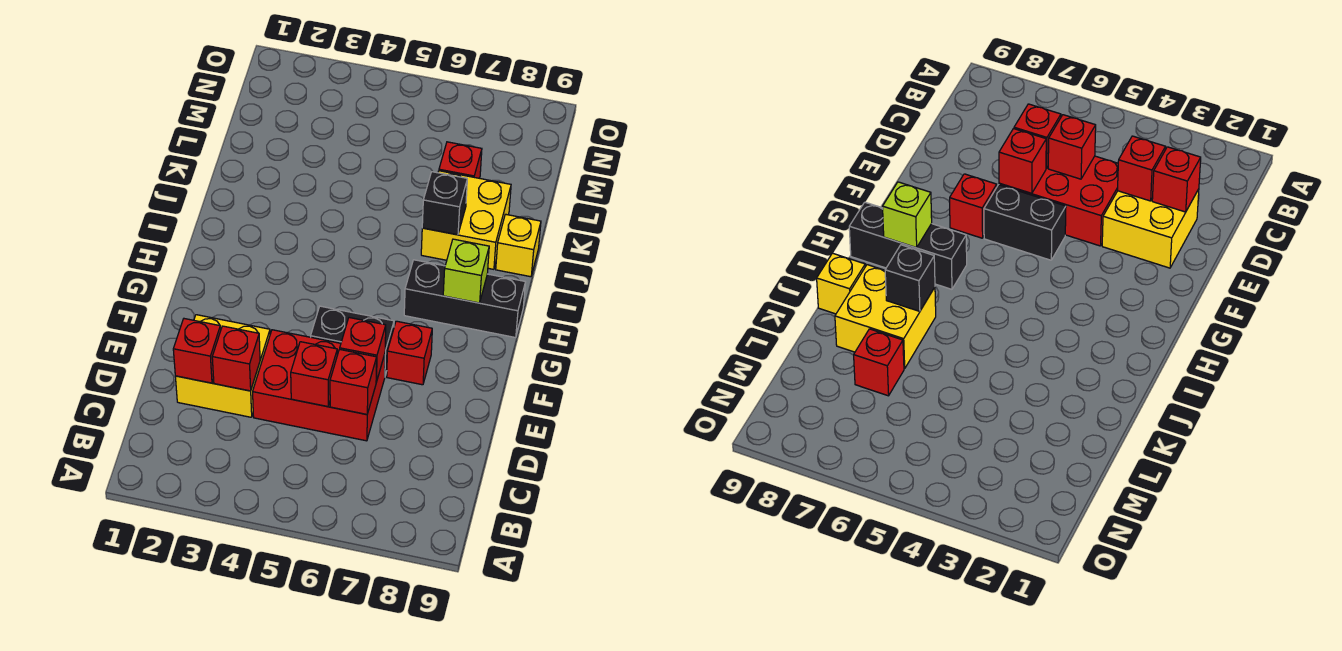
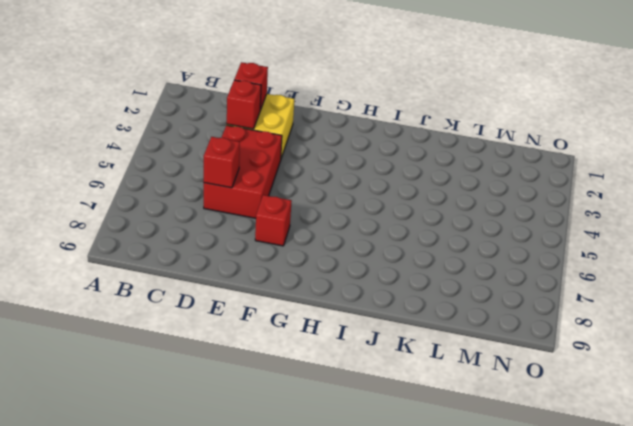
none -> black 1x2 brick [311,306,394,375]
none -> black 1x3 brick [404,260,525,338]
none -> yellow 2x2 brick [421,171,511,269]

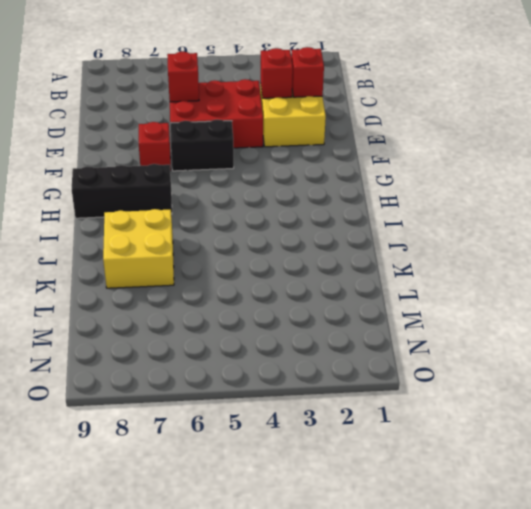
none -> yellow 1x1 brick [496,214,541,277]
none -> red 1x1 brick [439,142,482,178]
none -> red 1x1 brick [291,342,337,407]

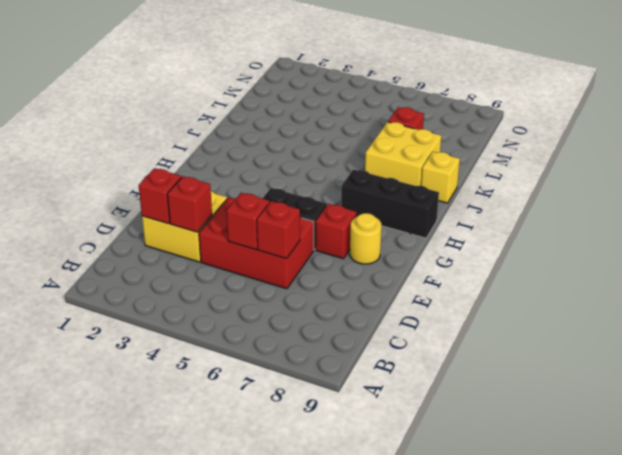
yellow 1x1 round brick [350,213,382,264] -> none
none -> red 1x1 brick [340,318,386,382]
none -> lime 1x1 brick [443,239,489,303]
none -> black 1x1 brick [422,172,467,235]

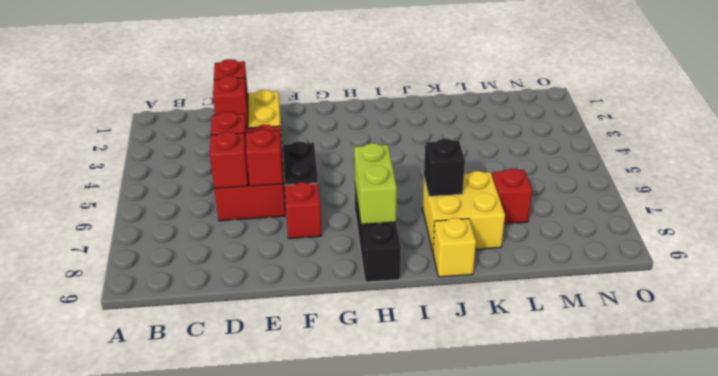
lime 1x2 brick [354,143,397,224] -> lime 1x1 brick [443,239,489,303]

